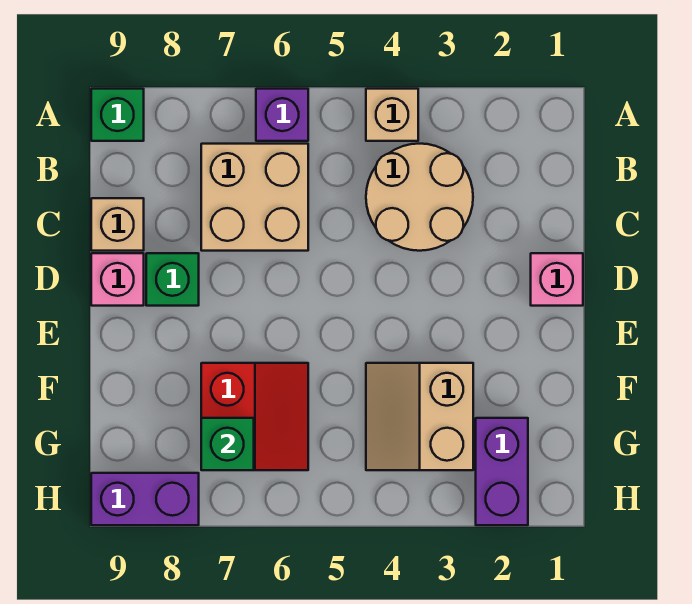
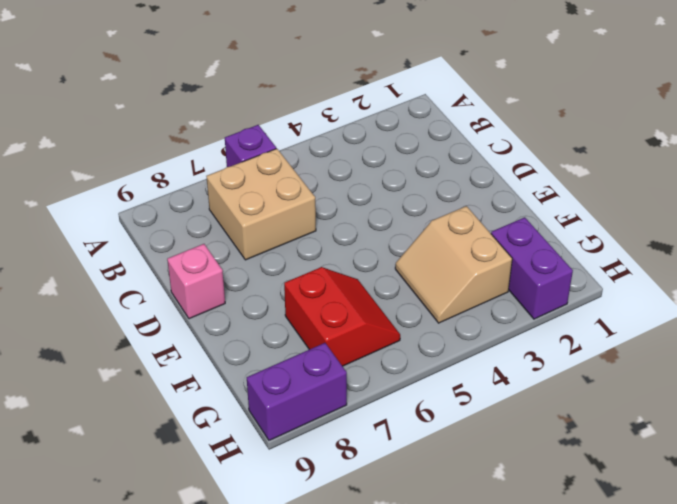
none -> tan 1x1 brick [366,89,418,141]
none -> green 1x1 brick [91,89,144,141]
none -> tan 2x2 round brick [366,144,473,251]

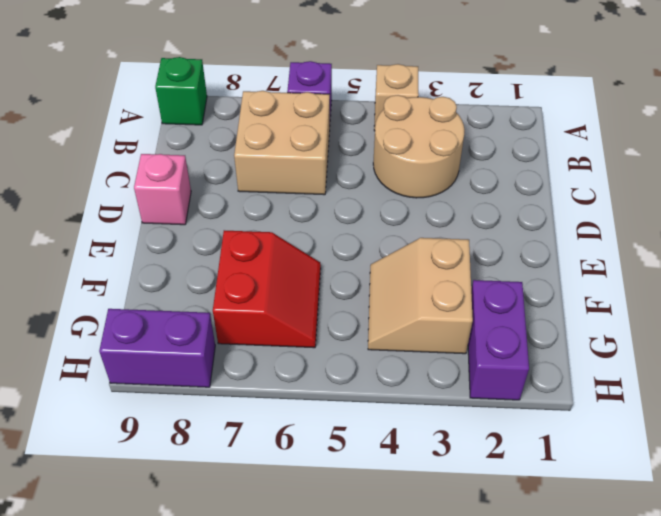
none -> tan 1x1 brick [91,198,144,251]
none -> pink 1x1 brick [531,253,583,306]
none -> green 1x1 brick [146,253,199,306]

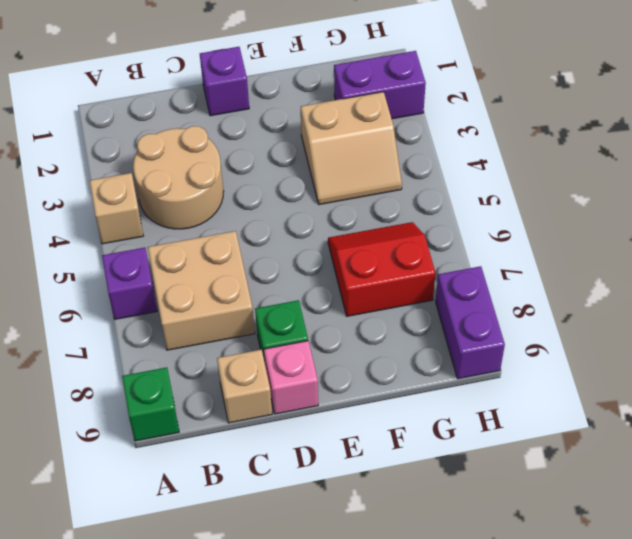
purple 1x1 brick [200,47,249,116] -> pink 1x1 brick [531,253,583,306]
none -> green 1x1 brick [201,418,254,470]

